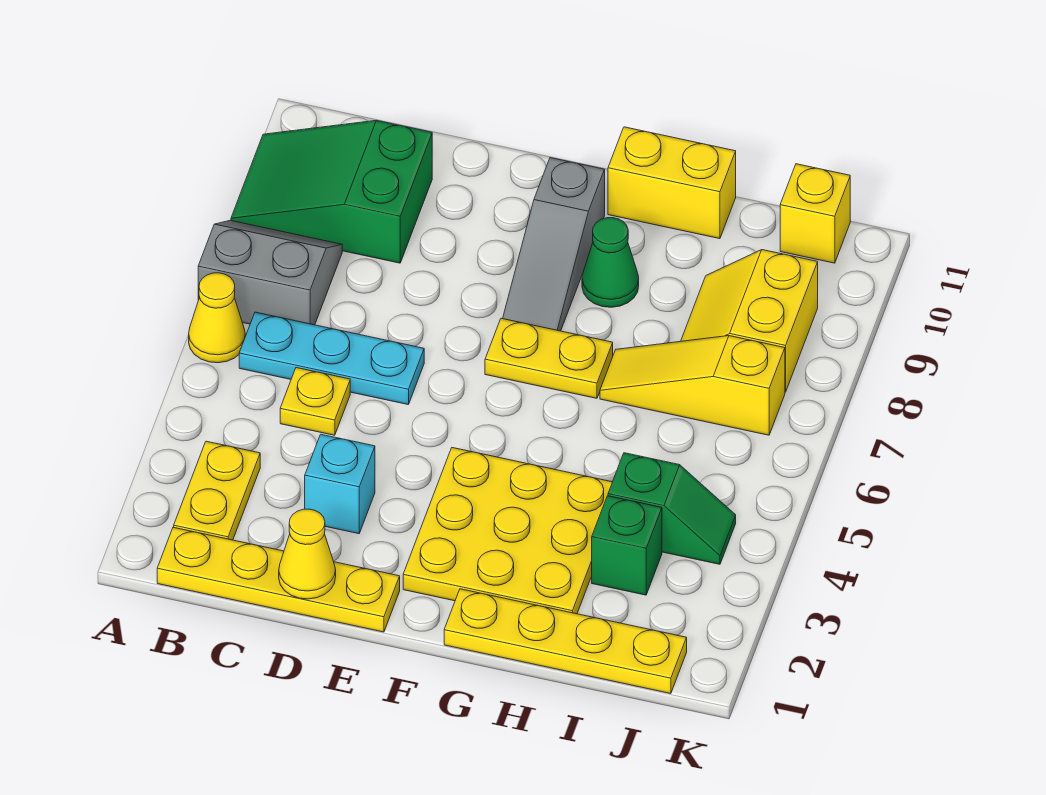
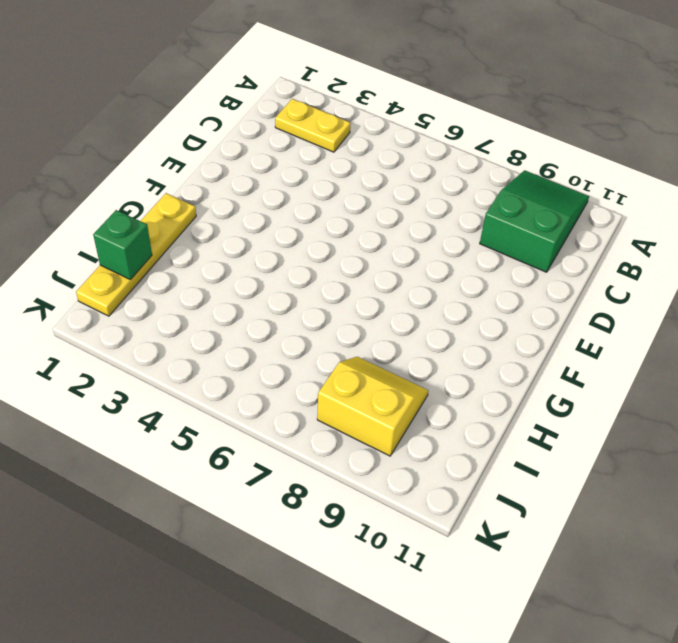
green 1x1 brick [93,210,152,280] -> green 1x1 brick moved to [592,496,662,595]
none -> yellow 1x1 cone [189,273,245,363]
none -> grey 2x2 slope [198,220,342,325]
none -> yellow 1x4 plate [157,527,400,632]

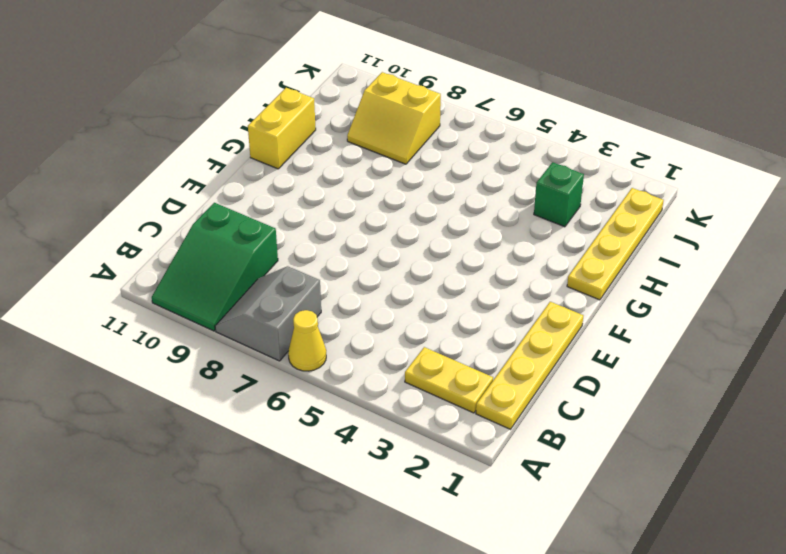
none -> cyan 1x3 plate [239,312,424,404]
none -> yellow 1x1 plate [280,368,350,435]
none -> cyan 1x1 brick [305,434,375,534]

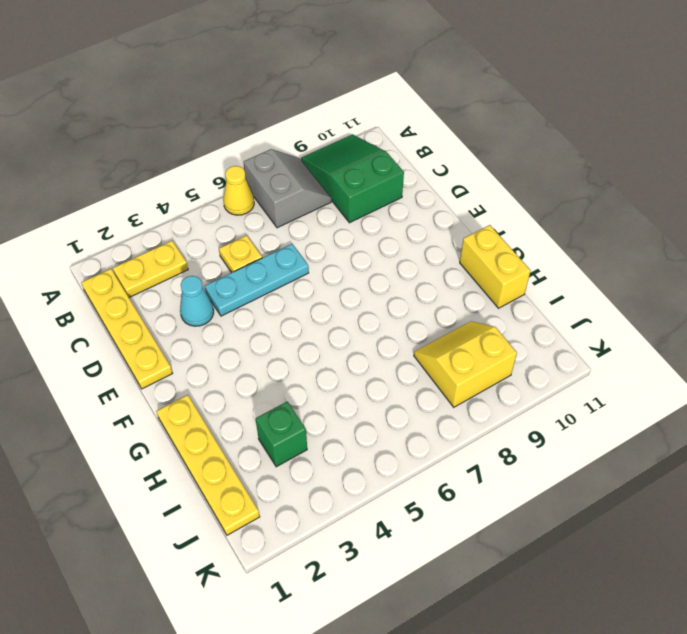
cyan 1x1 cone [180,276,214,326] -> cyan 1x1 brick [305,434,375,534]
cyan 1x3 plate [205,244,309,316] -> cyan 1x3 plate turned to [239,312,424,404]
none -> yellow 3x3 plate [403,448,612,614]
none -> yellow 1x2 plate [485,318,613,398]
none -> grey 1x3 slope [503,158,605,331]

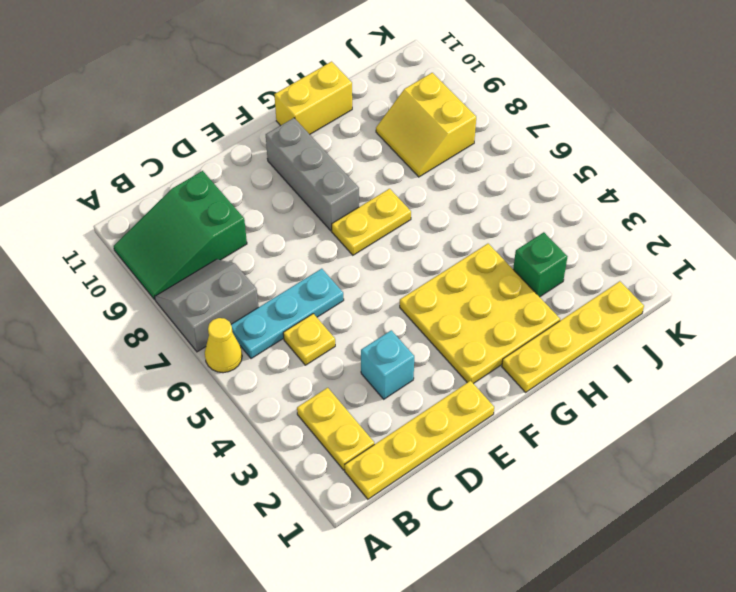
grey 1x3 brick [266,118,359,231] -> grey 1x3 slope [503,158,605,331]
none -> green 1x1 cone [582,218,639,307]
none -> yellow 1x3 slope [600,336,785,435]
none -> green 1x2 slope [608,453,736,564]

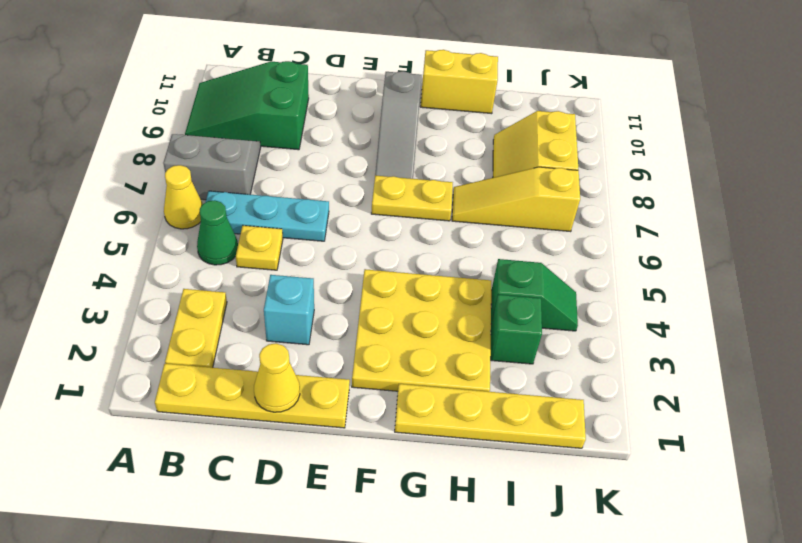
green 1x1 cone [197,200,238,265] -> green 1x1 cone moved to [582,218,639,307]
none -> yellow 1x1 brick [780,164,850,263]

